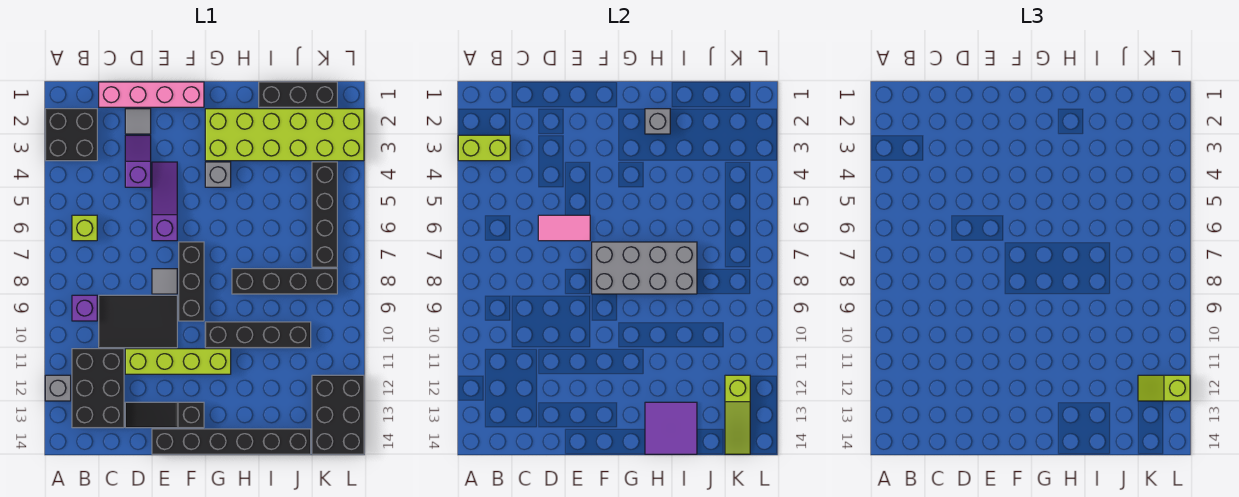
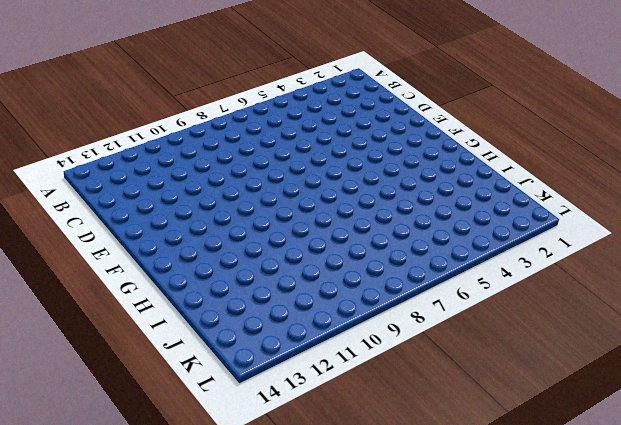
none -> black 2x2 brick [45,109,97,161]
none -> grey 1x1 brick [45,375,71,401]
none -> lime 1x1 brick [72,215,97,241]

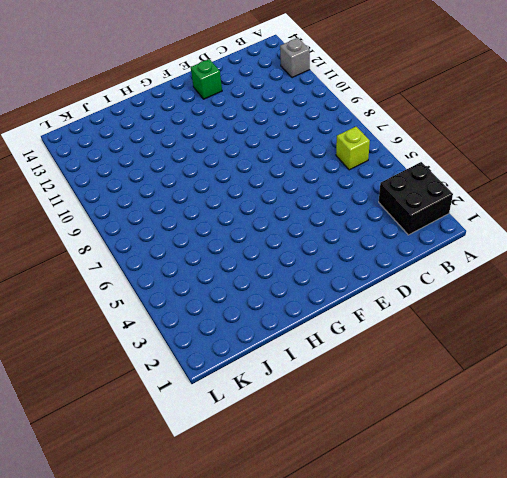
green 1x1 brick [191,59,222,99] -> black 1x3 slope [125,402,204,428]
none -> purple 1x1 brick [72,295,97,321]
none -> black 2x3 brick [72,349,124,428]
none -> pink 1x4 brick [99,82,204,107]

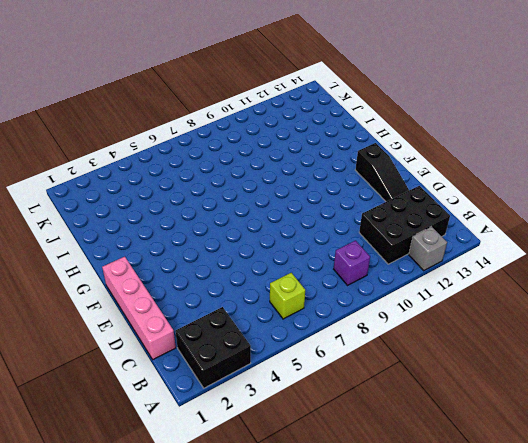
none -> black 2x3 tile [99,295,177,348]
none -> grey 1x1 tile [125,109,151,134]
none -> purple 1x2 slope [125,135,151,187]

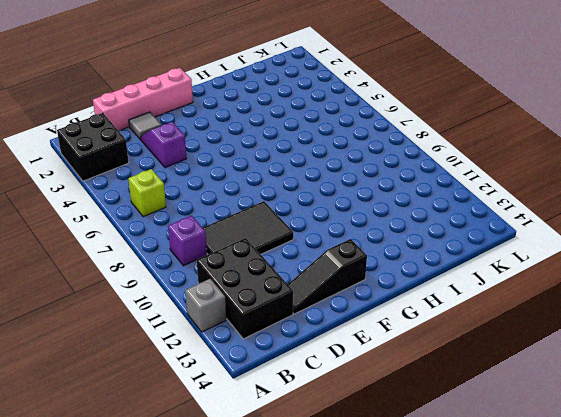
none -> lime 1x4 brick [125,349,231,374]
none -> purple 1x3 slope [152,162,177,241]
none -> grey 1x1 tile [152,269,177,294]

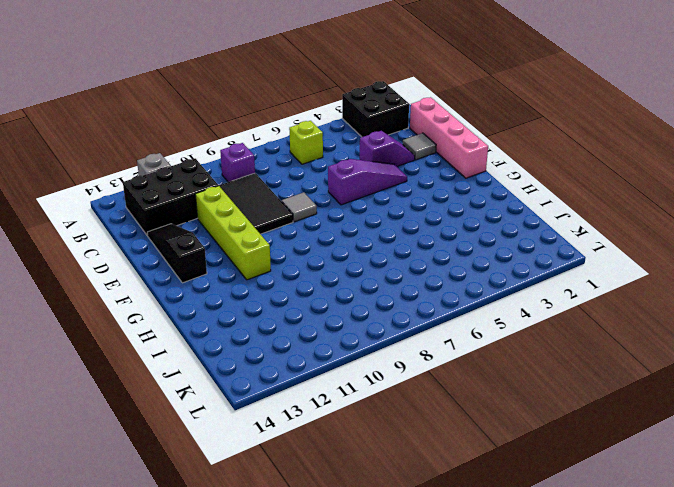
none -> black 1x6 brick [152,429,311,454]
none -> black 1x3 brick [179,242,204,321]
none -> lime 2x6 brick [205,109,364,161]

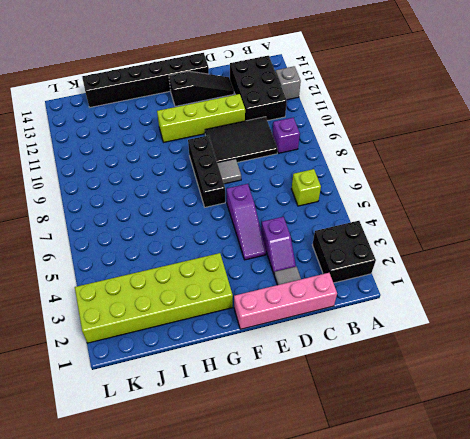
none -> grey 1x1 brick [205,162,231,187]
none -> black 1x4 brick [205,322,311,348]
none -> black 1x4 brick [232,269,337,294]

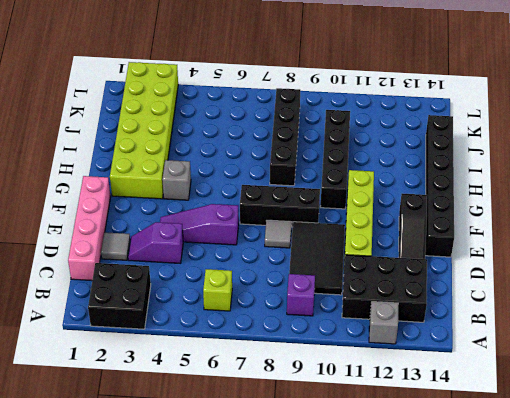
none -> black 1x3 brick [259,82,337,107]
none -> black 1x4 brick [312,162,337,267]
none -> black 2x3 brick [312,375,364,454]

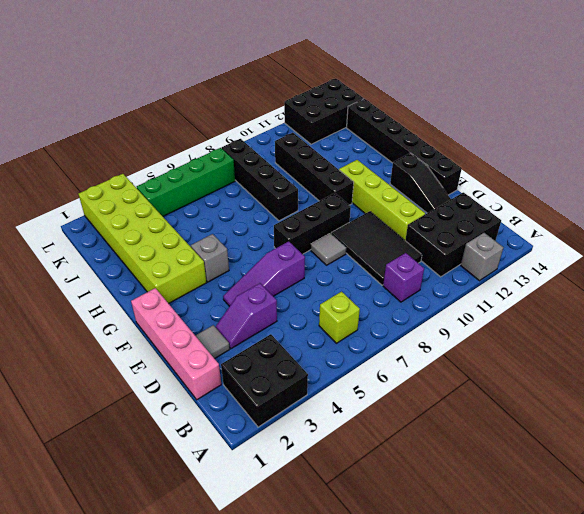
green 1x4 brick [137,148,235,216] -> black 1x4 brick [312,162,337,267]
none -> black 1x3 brick [259,82,337,107]
none -> lime 1x2 brick [458,135,510,161]
none -> pink 1x2 tile [538,215,590,241]

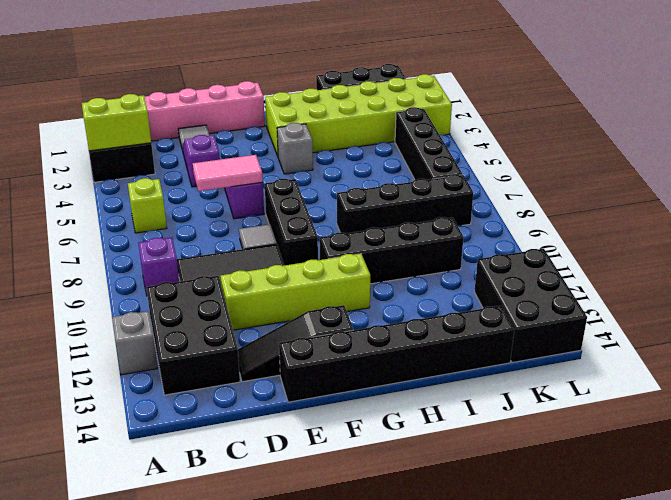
none -> grey 2x4 brick [592,242,697,294]
none -> grey 1x1 brick [645,109,670,134]
none -> purple 2x2 tile [645,402,697,454]

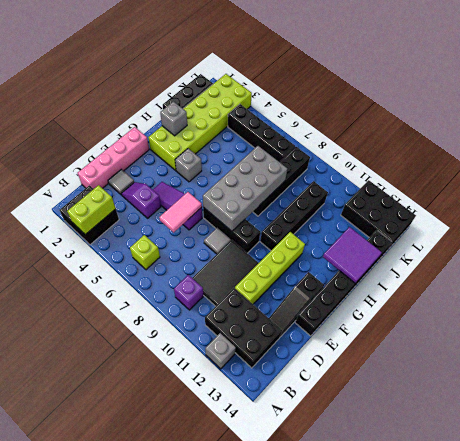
none -> lime 1x3 slope [725,375,750,454]
none -> lime 1x2 slope [1138,375,1190,401]

